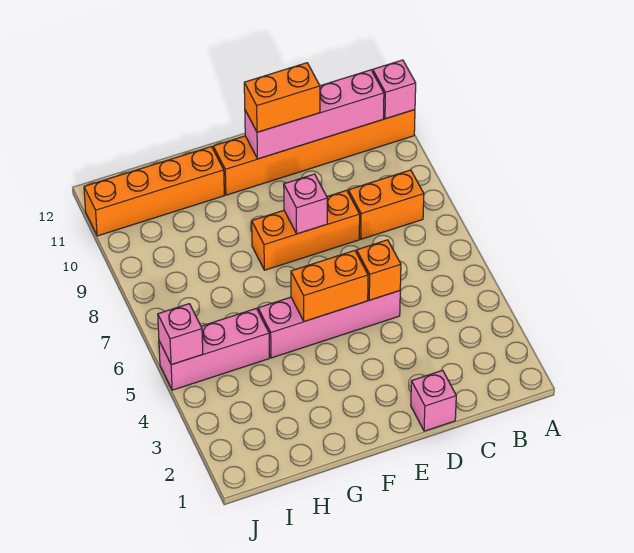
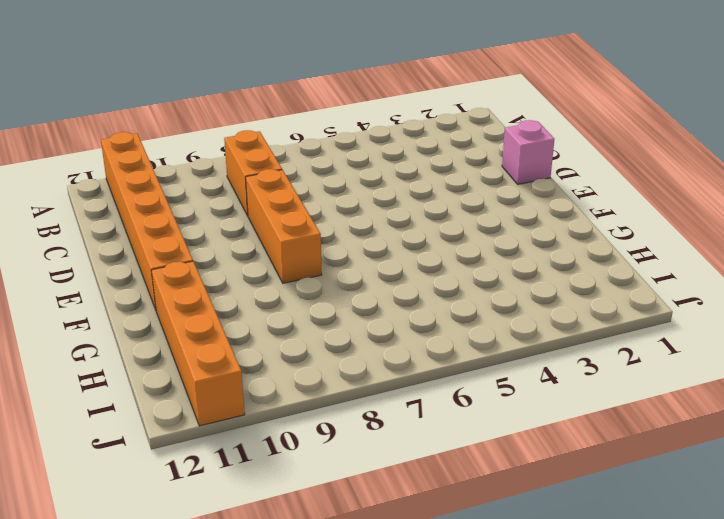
none -> pink 1x4 brick [258,291,400,358]
none -> pink 1x3 brick [159,308,270,390]
none -> pink 1x1 brick [373,60,416,119]

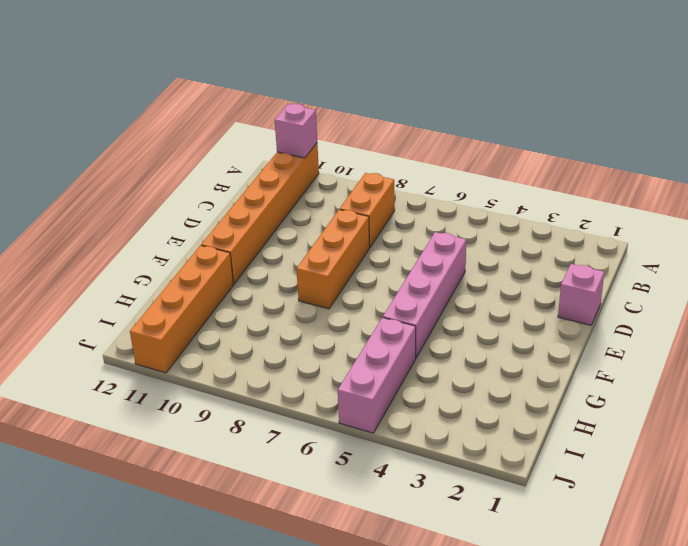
none -> pink 1x4 brick [245,70,384,159]
none -> orange 1x1 brick [357,240,401,300]
none -> orange 1x2 brick [291,250,368,321]

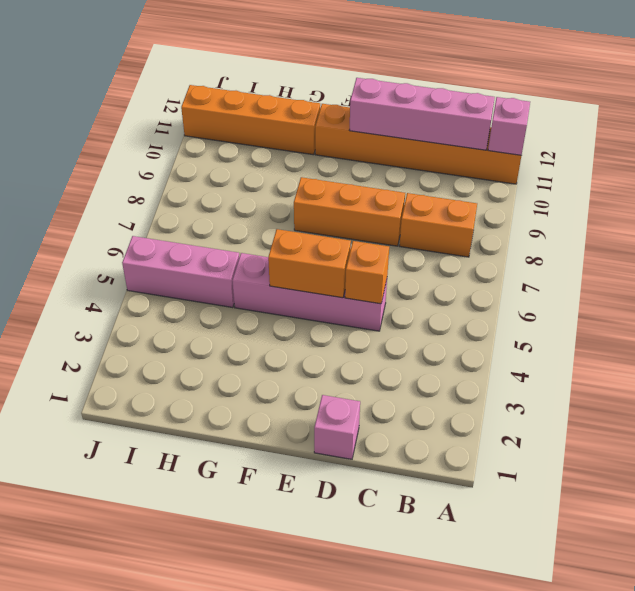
none -> pink 1x1 brick [284,174,327,234]
none -> pink 1x1 brick [158,304,203,365]
none -> orange 1x2 brick [244,63,320,132]

